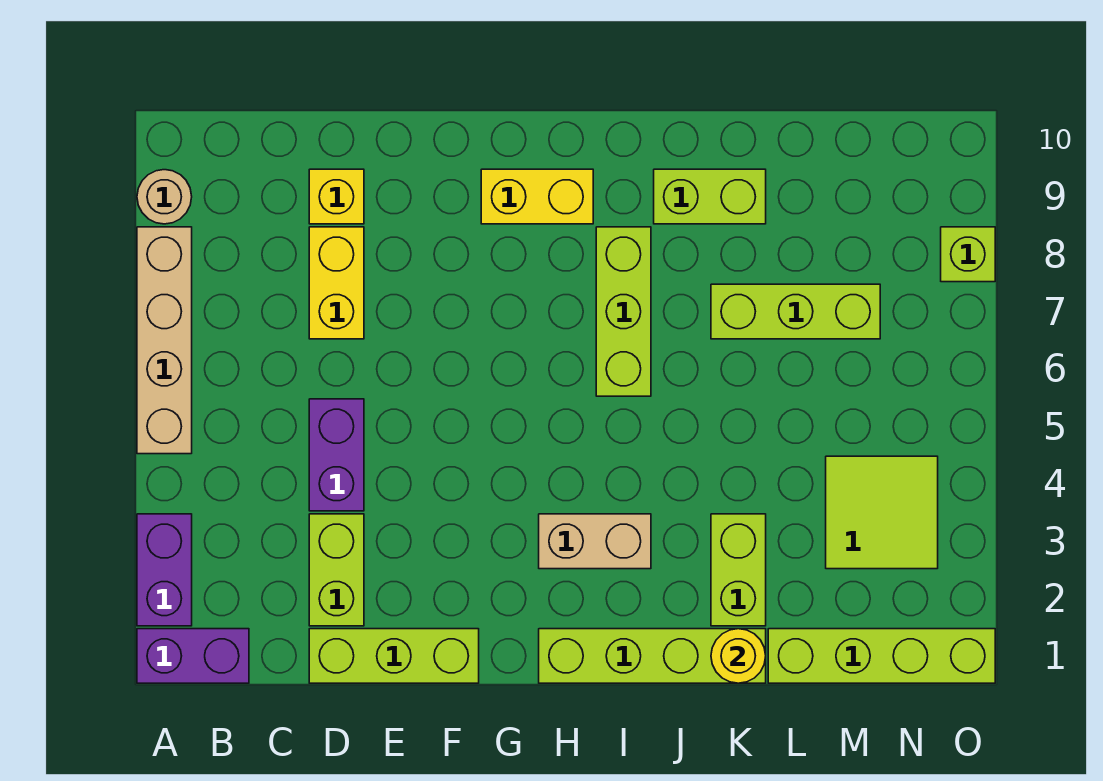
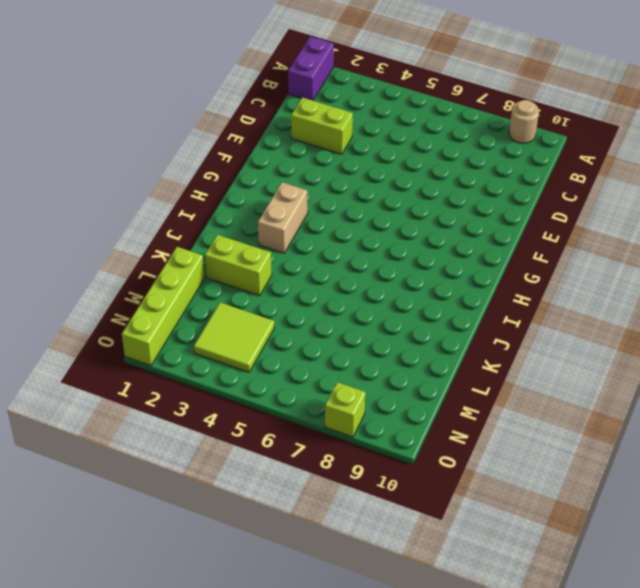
none -> purple 1x2 brick [137,514,192,626]
none -> tan 1x4 brick [137,227,192,454]
none -> lime 1x3 brick [309,629,479,683]

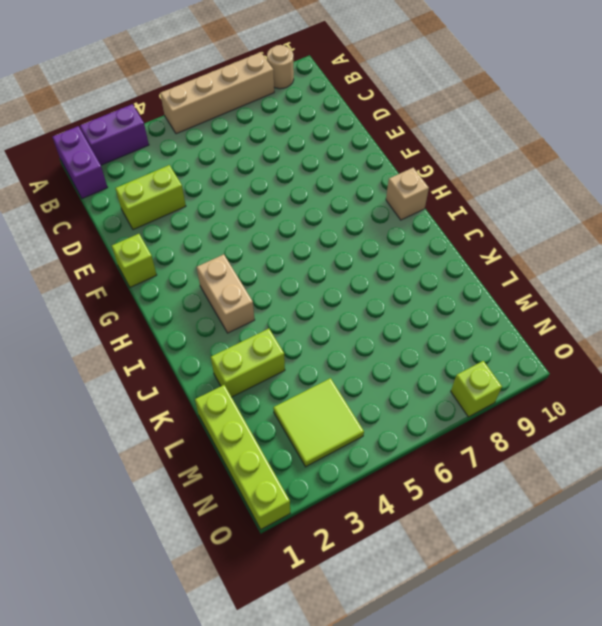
lime 1x1 brick [112,234,157,287] -> lime 1x3 brick [309,629,479,683]
tan 1x1 brick [386,168,429,220] -> none
none -> purple 1x2 brick [309,399,364,511]
none -> yellow 1x2 brick [309,227,364,339]
none -> yellow 1x1 brick [309,169,364,224]

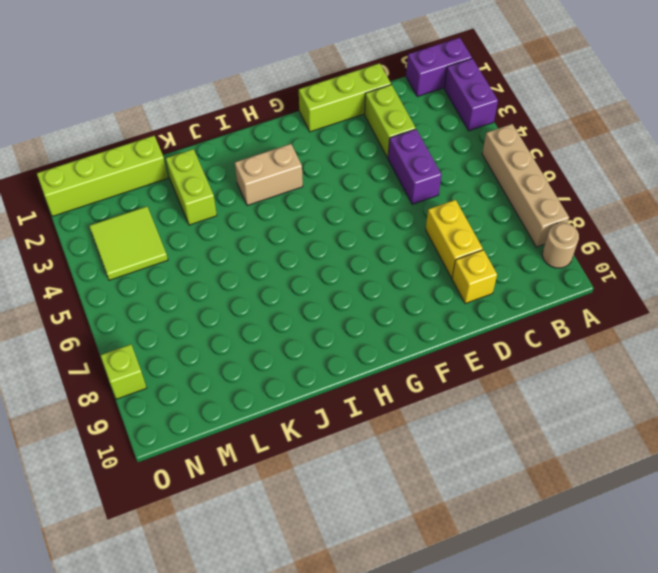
none -> yellow 1x2 brick [481,169,593,224]
none -> lime 1x4 brick [539,629,766,683]
none -> lime 1x3 brick [596,227,651,396]

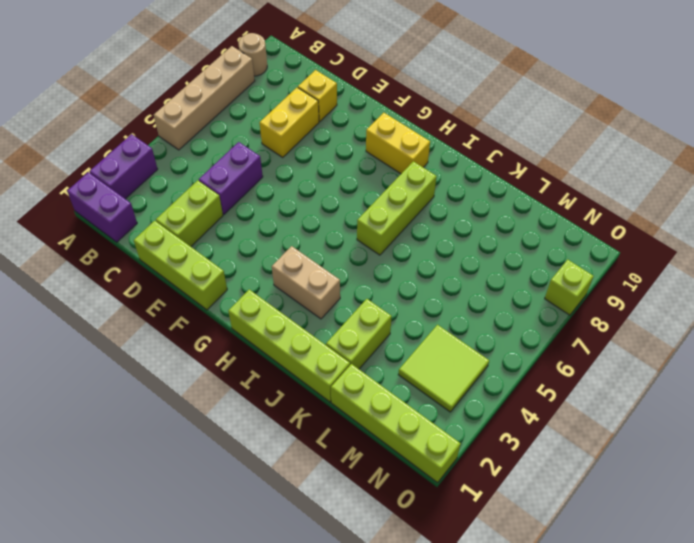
none -> lime 1x2 brick [654,169,766,224]
none -> lime 1x3 brick [711,284,880,339]
none -> yellow 1x1 round brick [711,629,766,683]

